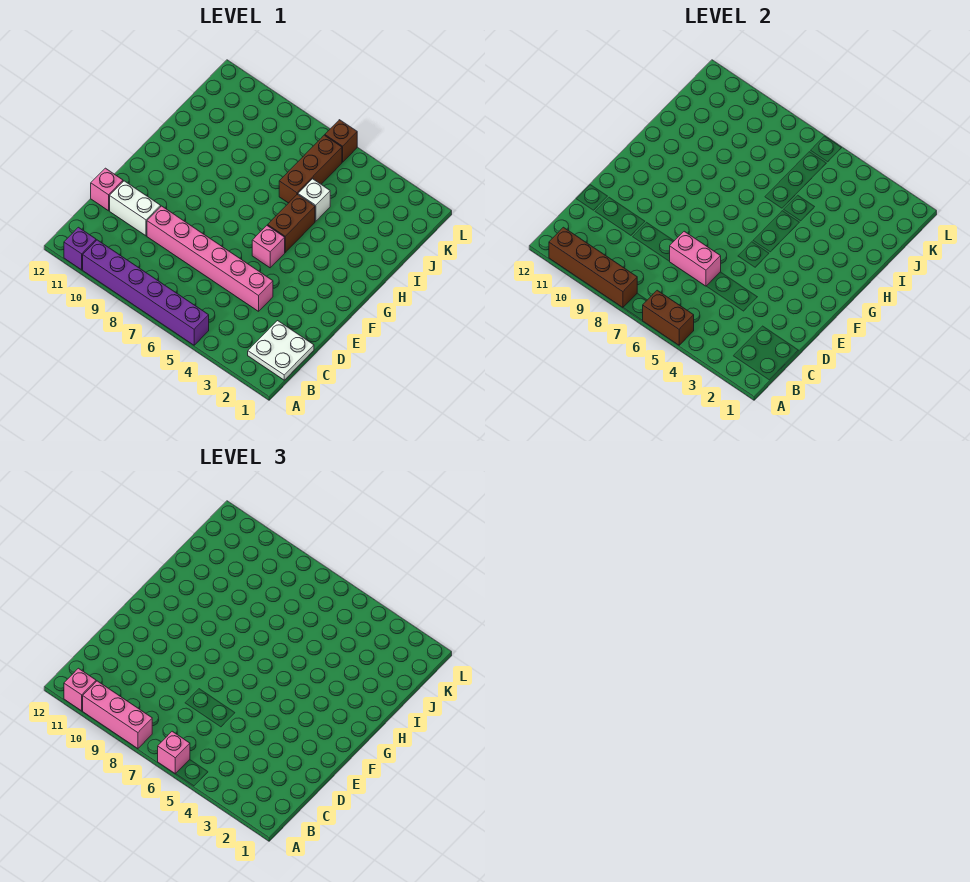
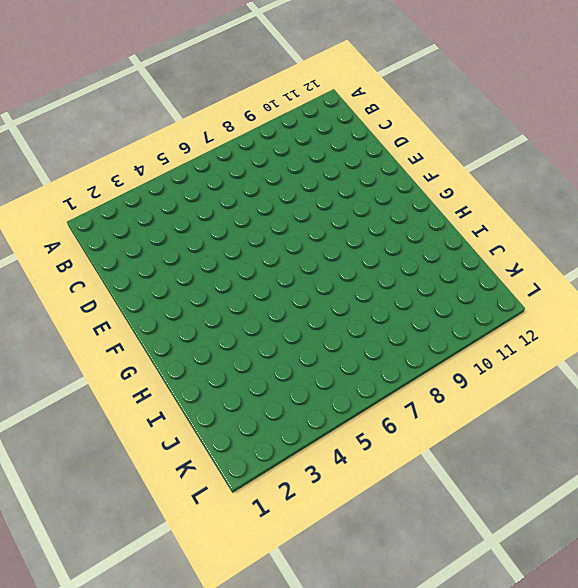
none -> purple 1x6 brick [83,240,209,345]
none -> purple 1x1 brick [64,227,96,270]
none -> white 2x2 plate [248,321,314,380]

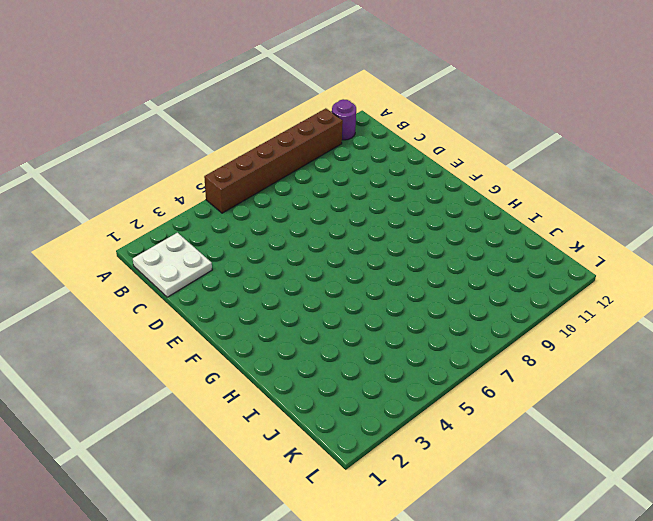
brown 1x6 brick [204,108,343,213] -> purple 1x6 brick [83,240,209,345]
purple 1x1 round brick [332,99,356,140] -> purple 1x1 brick [64,227,96,270]
none -> pink 1x6 brick [147,206,273,311]
none -> white 1x2 brick [110,181,161,236]
none -> pink 1x1 brick [91,168,123,211]

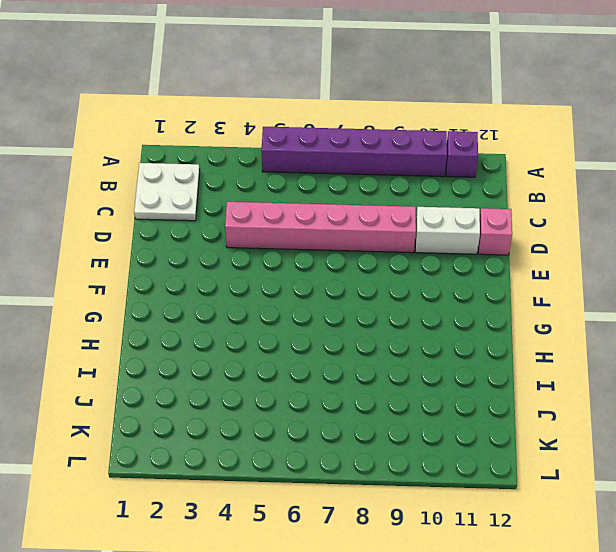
none -> pink 1x1 brick [252,226,285,268]
none -> brown 1x2 brick [268,194,315,252]
none -> white 1x1 brick [298,179,330,221]

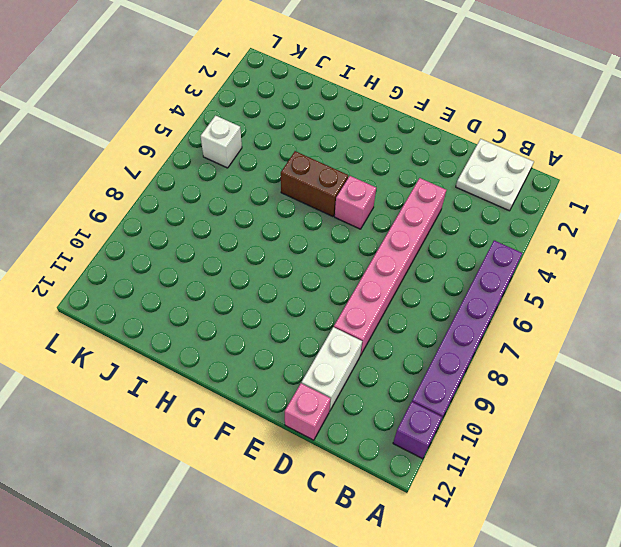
white 1x1 brick [201,116,242,168] -> white 1x1 brick moved to [298,179,330,221]
none -> brown 1x3 brick [279,135,342,203]
none -> brown 1x1 brick [325,120,357,162]
none -> brown 1x2 brick [642,290,694,345]

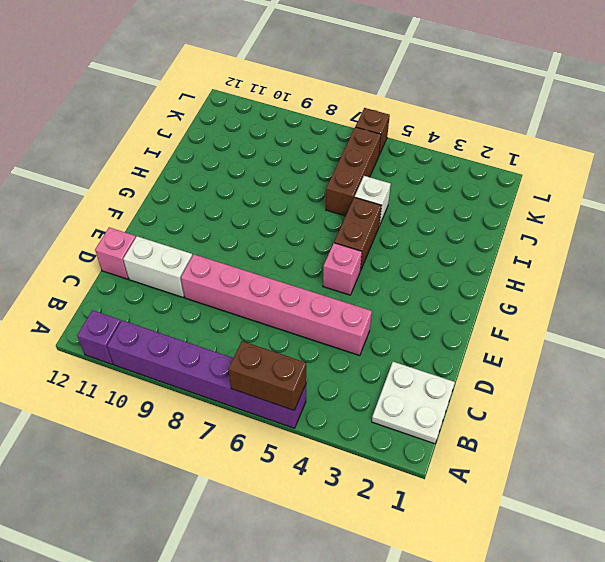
none -> brown 1x4 brick [549,227,637,308]
none -> pink 1x2 brick [669,231,721,286]
none -> pink 1x1 brick [158,731,190,774]

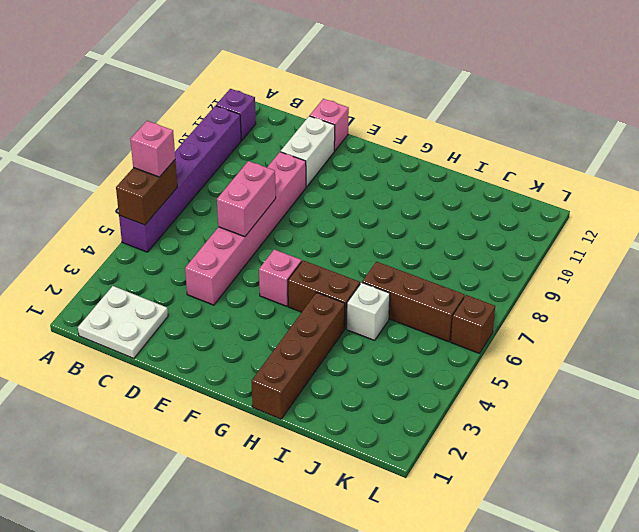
brown 1x4 brick [252,292,345,419] -> brown 1x4 brick moved to [549,227,637,308]
none -> pink 1x3 brick [83,681,152,749]
none -> pink 1x1 brick [64,668,96,711]

